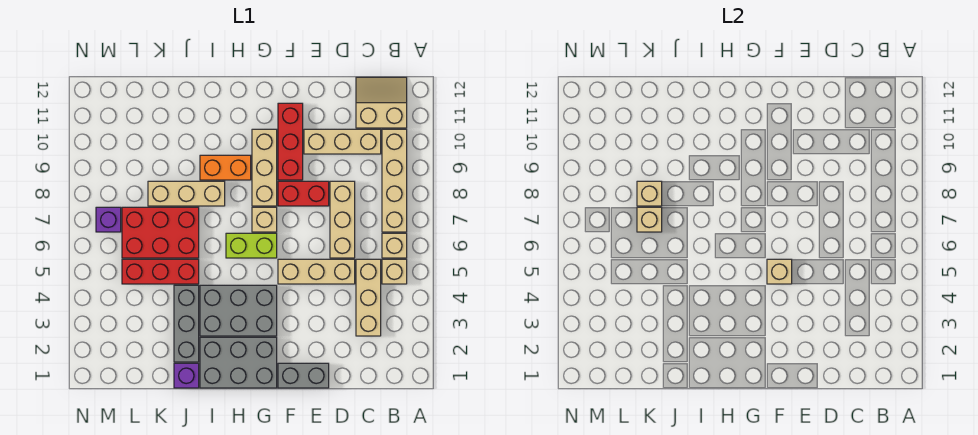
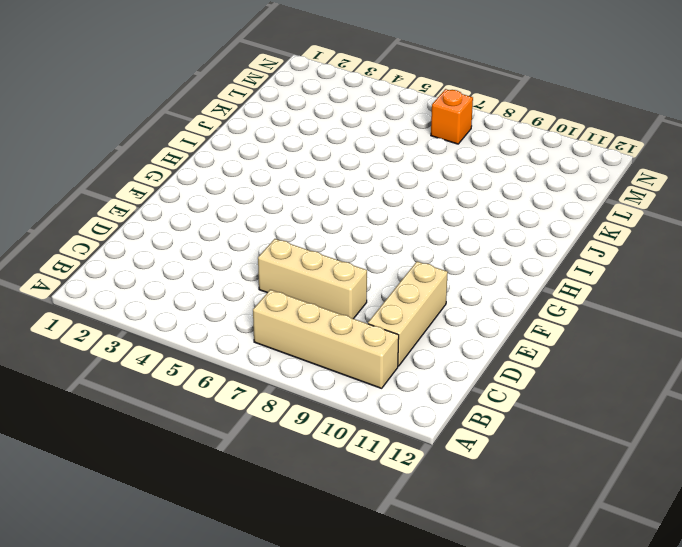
orange 1x1 brick [431,89,473,144] -> purple 1x1 brick [96,207,121,232]
none -> tan 1x1 brick [382,259,407,284]
none -> tan 1x1 brick [382,233,407,258]
none -> tan 2x2 slope [356,77,407,128]

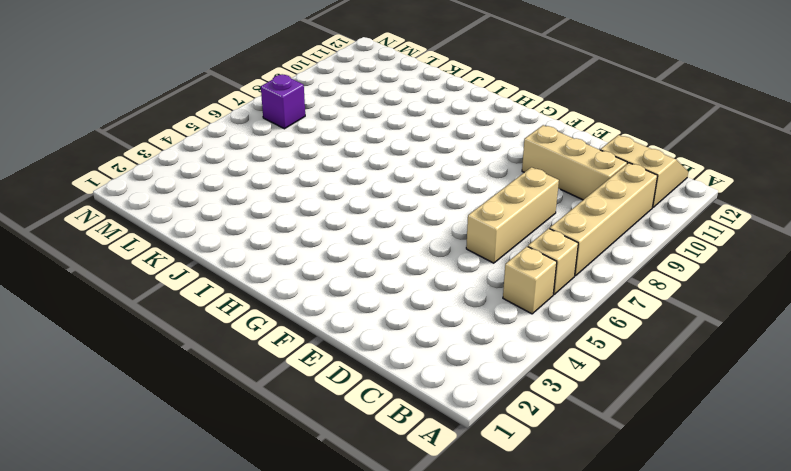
none -> tan 1x3 brick [356,259,381,336]
none -> tan 1x3 brick [278,259,355,284]
none -> grey 1x2 brick [278,363,329,388]

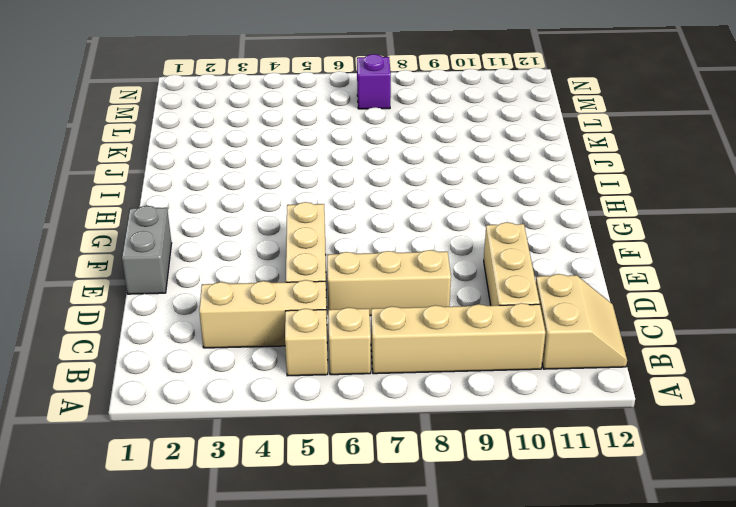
none -> red 1x2 brick [278,181,329,206]
none -> red 1x3 brick [278,103,303,180]
none -> grey 2x3 brick [200,337,277,388]

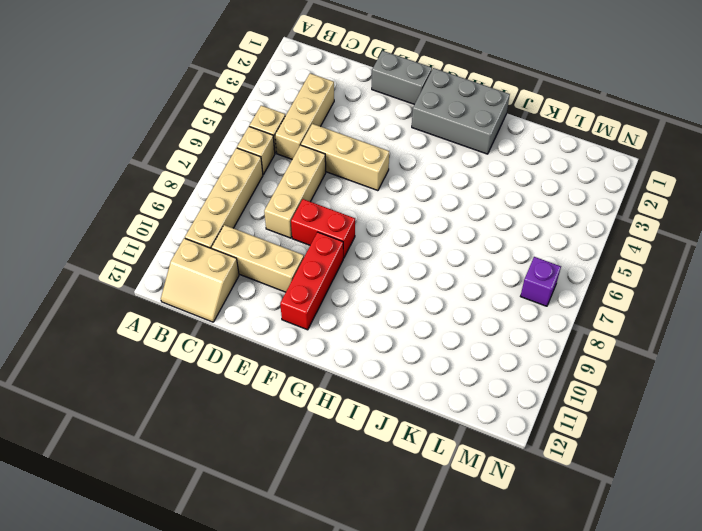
none -> grey 2x3 brick [200,285,277,336]
none -> lime 1x2 brick [226,233,277,258]
none -> tan 1x1 brick [252,207,277,232]

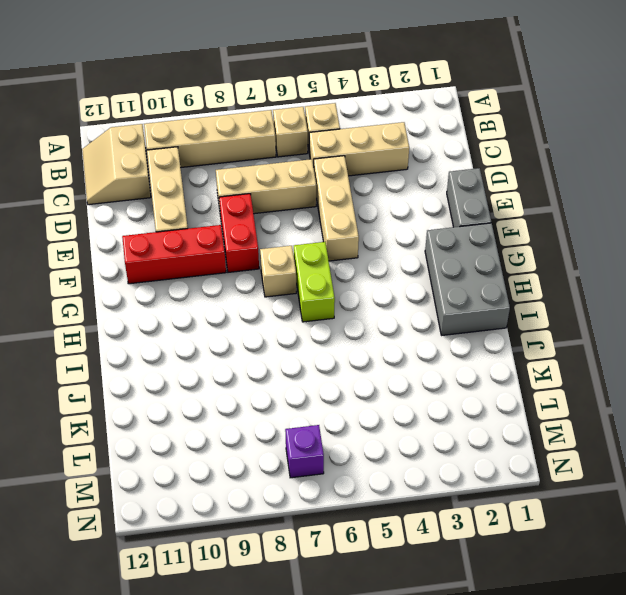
none -> grey 2x3 brick [200,285,277,336]
none -> tan 1x3 brick [252,129,277,206]
none -> orange 1x2 brick [200,155,251,180]

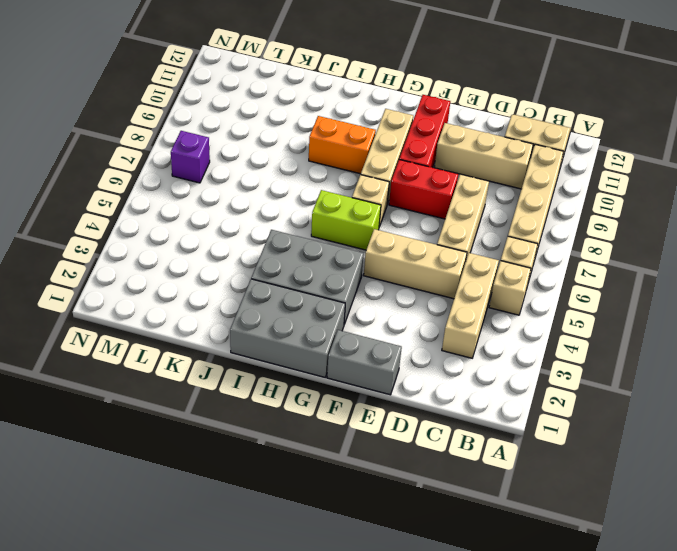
none -> tan 1x3 brick [148,181,225,206]
none -> purple 1x1 brick [174,363,199,388]
none -> grey 1x3 brick [174,285,199,362]

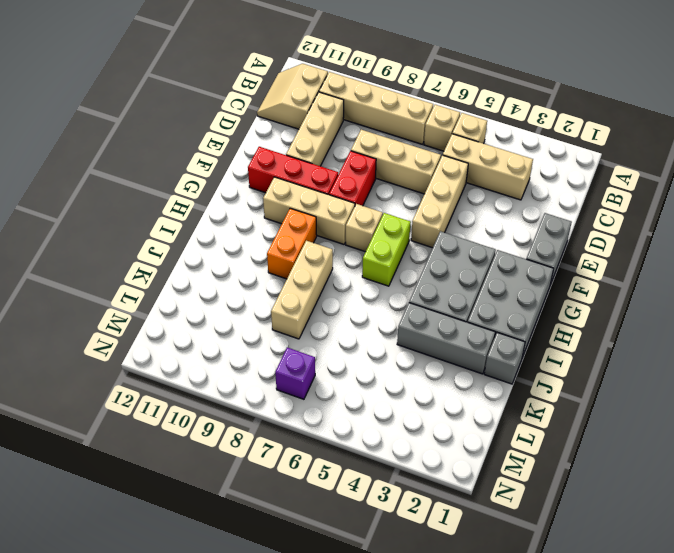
grey 1x1 brick [484,333,525,384] -> purple 1x1 brick [174,363,199,388]
none -> red 1x3 brick [122,259,199,284]
none -> red 2x3 brick [122,207,199,258]
none -> tan 1x1 brick [767,259,792,284]

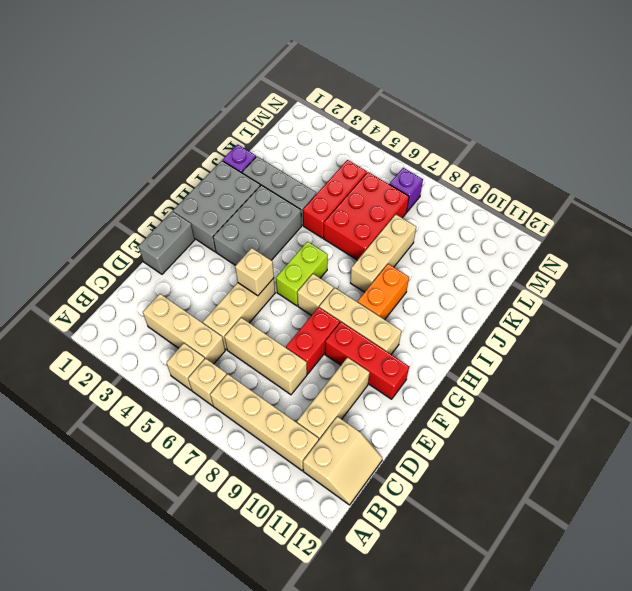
none -> tan 1x1 brick [637,207,662,232]
none -> tan 1x1 brick [637,181,662,206]

